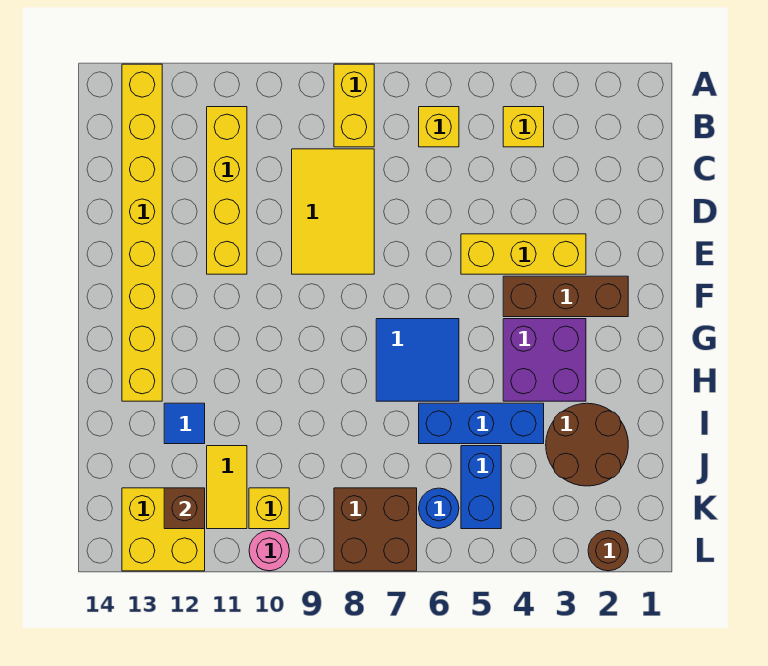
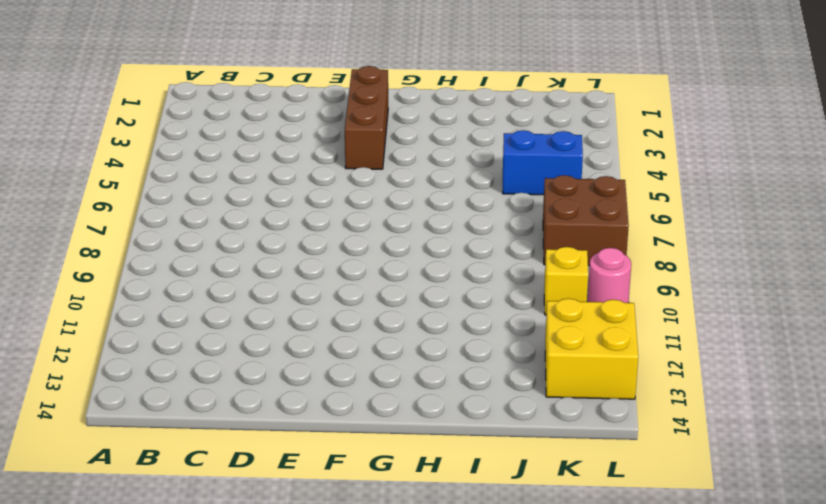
none -> yellow 1x2 brick [334,64,374,147]
none -> yellow 1x8 brick [122,64,162,401]
none -> yellow 1x1 brick [503,107,544,147]

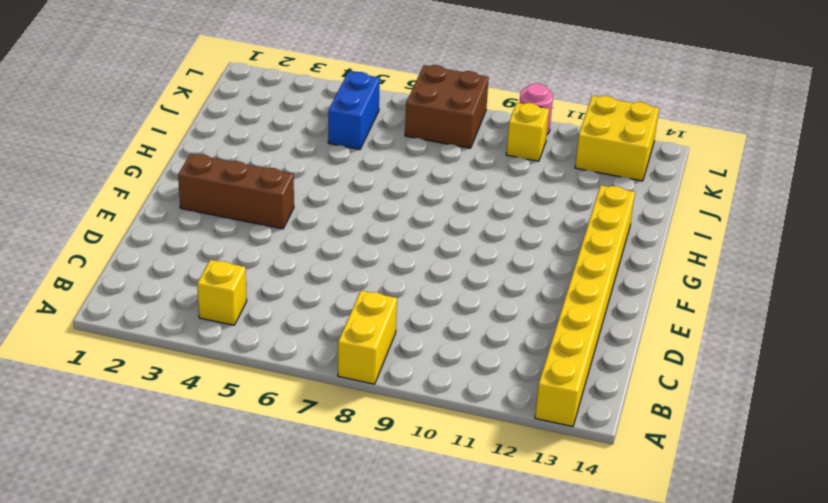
none -> yellow 1x1 brick [419,107,459,147]
none -> yellow 1x4 brick [207,107,247,274]
none -> yellow 2x3 tile [292,149,374,274]

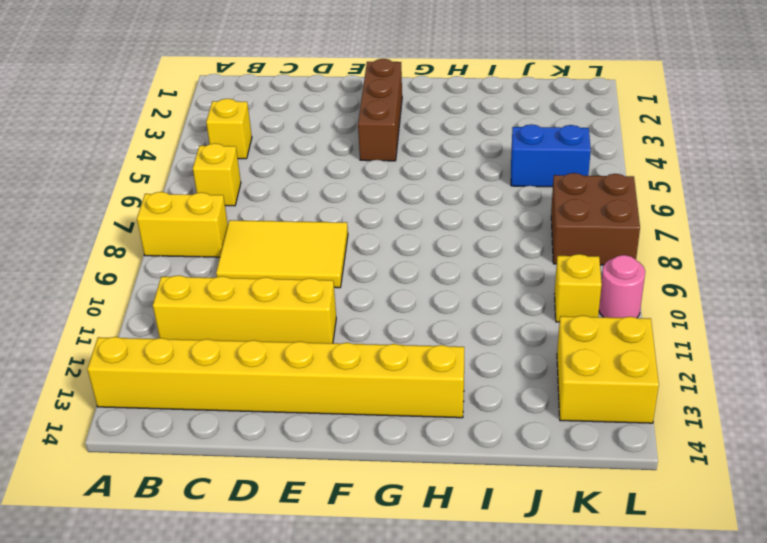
none -> yellow 1x3 brick [461,234,586,274]
none -> purple 2x2 brick [503,319,586,401]
none -> blue 2x2 tile [376,319,459,401]

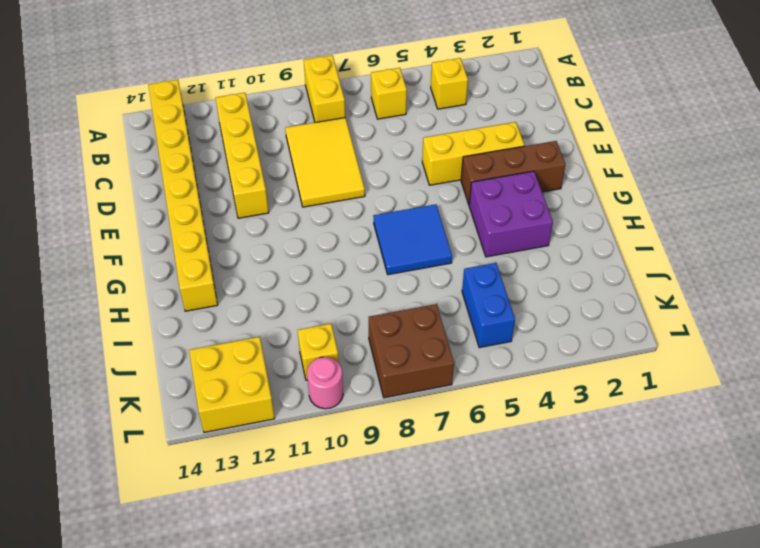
none -> brown 2x2 round brick [546,403,628,486]
none -> blue 1x3 brick [419,403,544,444]
none -> blue 1x1 tile [164,403,205,444]

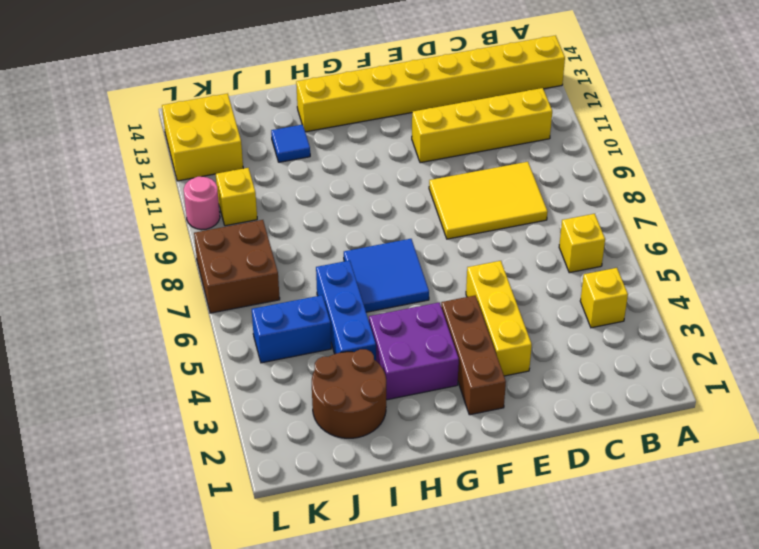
none -> yellow 1x2 brick [334,64,374,147]
none -> yellow 1x2 tile [207,446,247,529]
none -> blue 1x1 round brick [419,488,459,528]

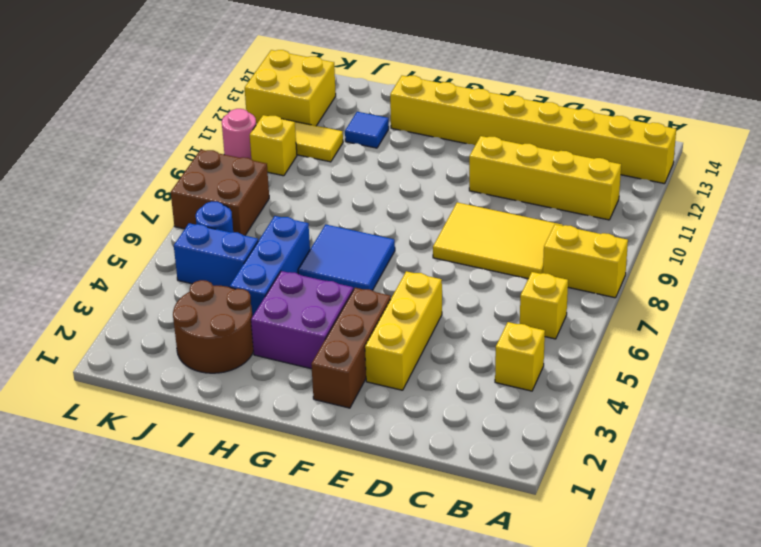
none -> brown 1x1 round brick [588,531,628,571]
none -> brown 1x1 brick [164,488,205,529]

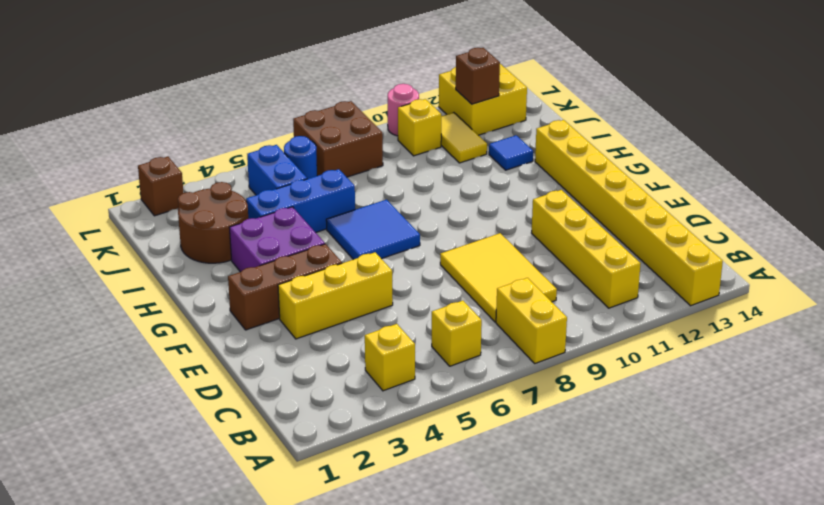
brown 1x1 brick [138,157,183,216] -> brown 1x1 round brick [588,531,628,571]

